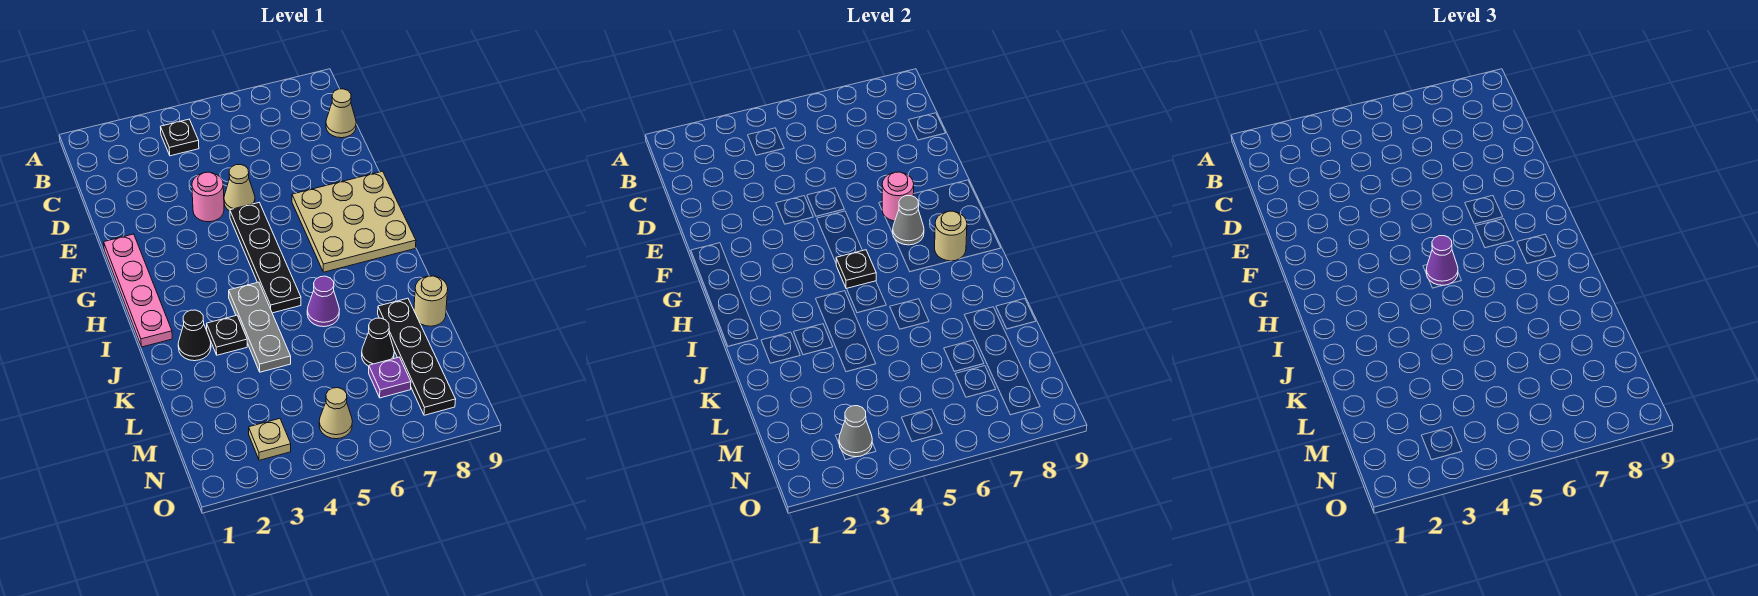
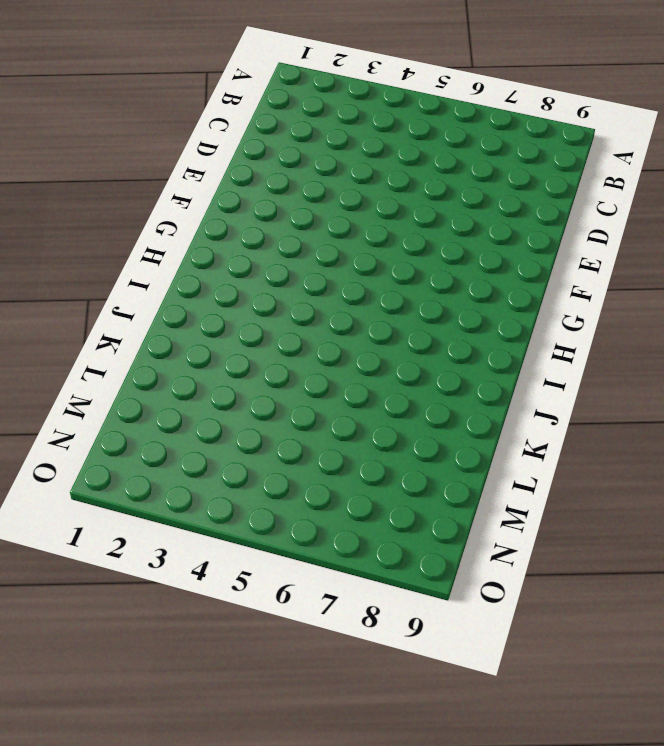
none -> black 1x1 plate [161,119,199,156]
none -> tan 1x1 cone [326,89,356,138]
none -> pink 1x1 round brick [192,172,224,222]

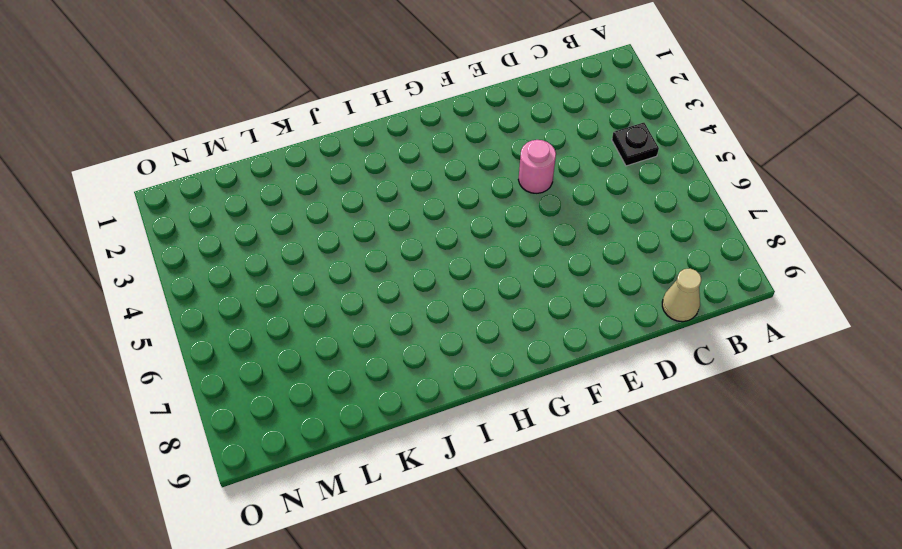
none -> tan 1x1 cone [224,165,255,211]
none -> pink 1x4 plate [104,234,172,347]
none -> black 1x4 plate [230,203,301,313]

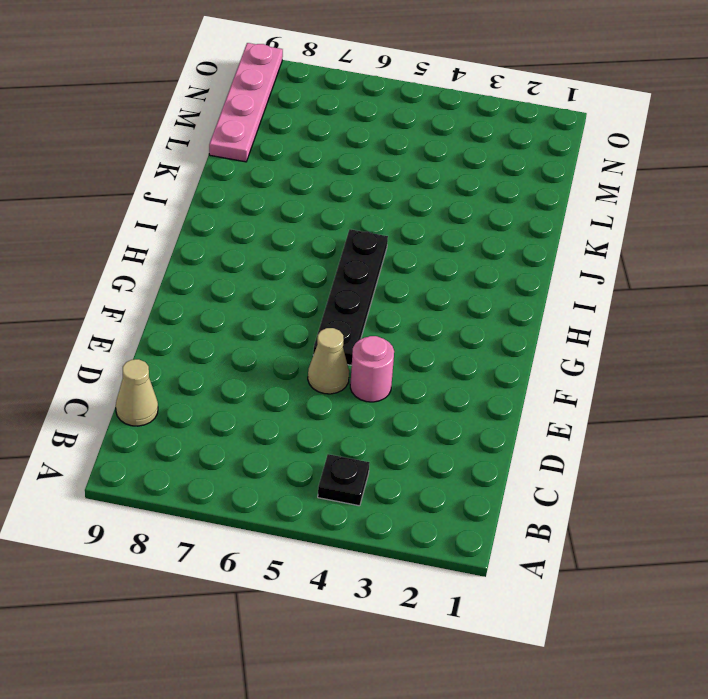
pink 1x4 plate [209,43,283,162] -> pink 1x4 plate moved to [104,234,172,347]
none -> tan 3x3 plate [292,171,416,272]
none -> grey 1x3 plate [229,282,291,372]
none -> black 1x1 cone [178,310,211,361]

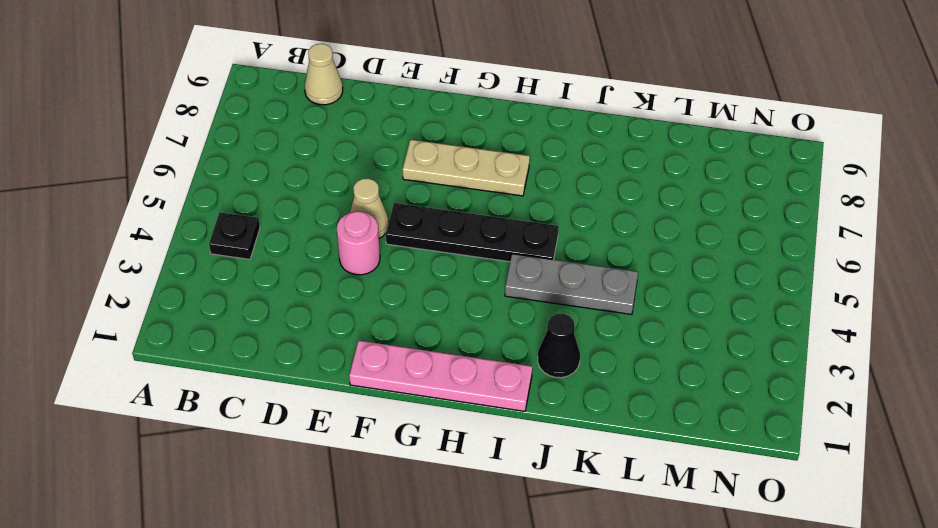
tan 1x3 plate [402,140,530,196] -> tan 3x3 plate [292,171,416,272]
none -> black 1x1 plate [207,315,247,355]
none -> purple 1x1 cone [307,276,339,327]
none -> black 1x4 plate [378,298,456,415]

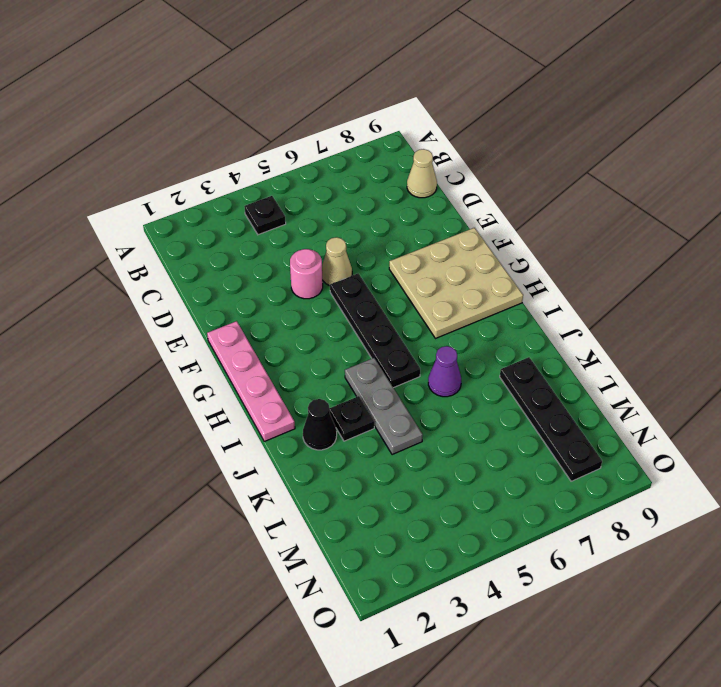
none -> tan 1x1 round brick [414,276,448,326]
none -> black 1x1 cone [362,318,394,366]
none -> purple 1x1 plate [369,357,411,398]

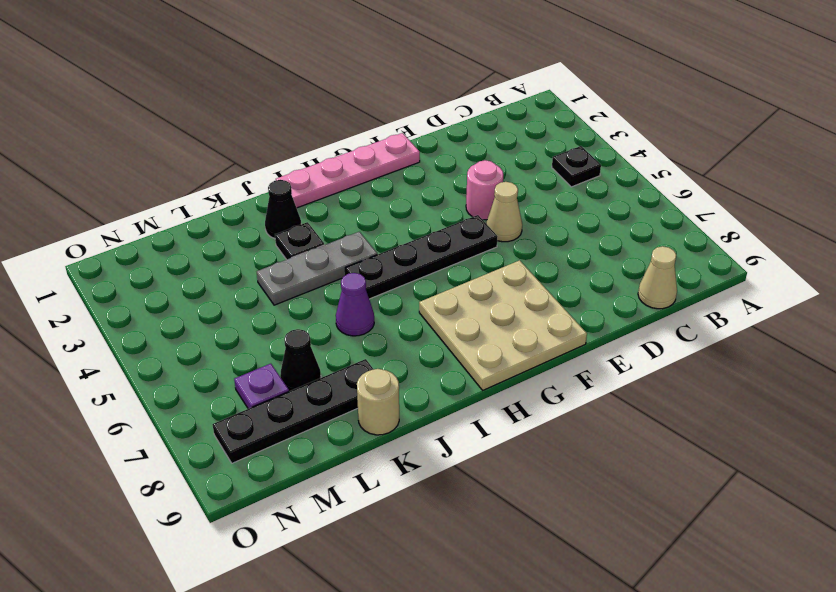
none -> tan 1x1 plate [249,418,291,460]
none -> tan 1x1 cone [319,388,353,439]
none -> pink 1x1 round brick [882,172,914,221]

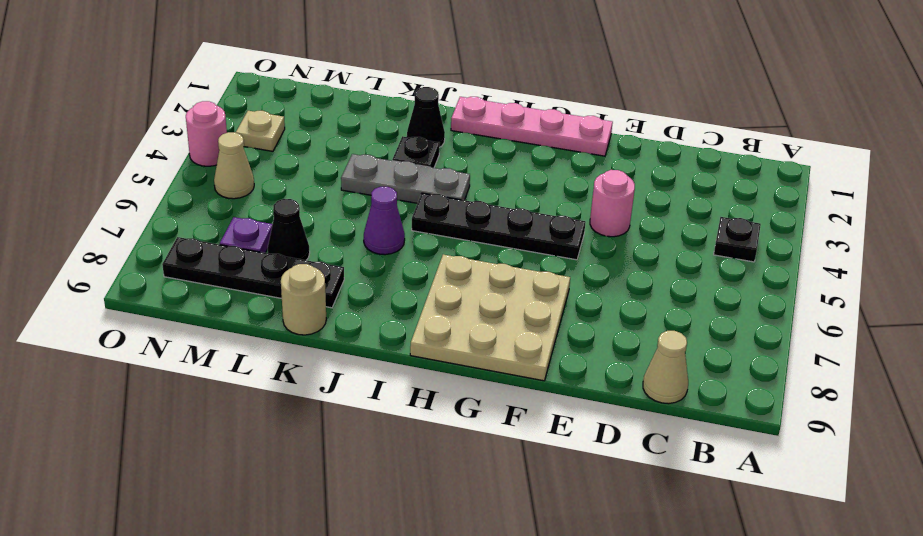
pink 1x1 round brick [186,101,227,166] -> pink 1x1 round brick moved to [882,172,914,221]
none -> tan 1x1 cone [224,165,255,211]
none -> grey 1x1 cone [893,196,924,245]
none -> black 1x1 plate [836,250,876,289]

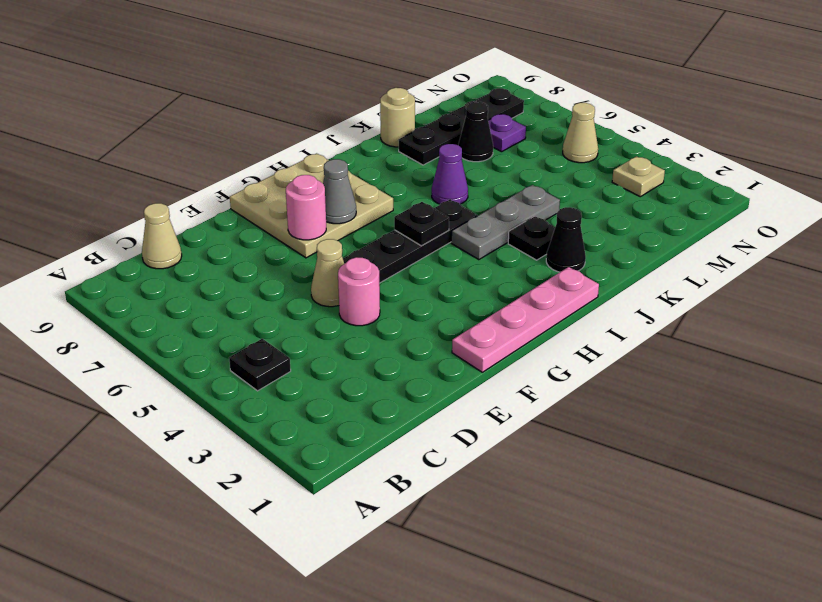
none -> tan 1x1 round brick [935,211,967,261]
none -> grey 1x1 cone [839,406,872,457]
none -> purple 1x1 cone [1426,236,1458,285]

